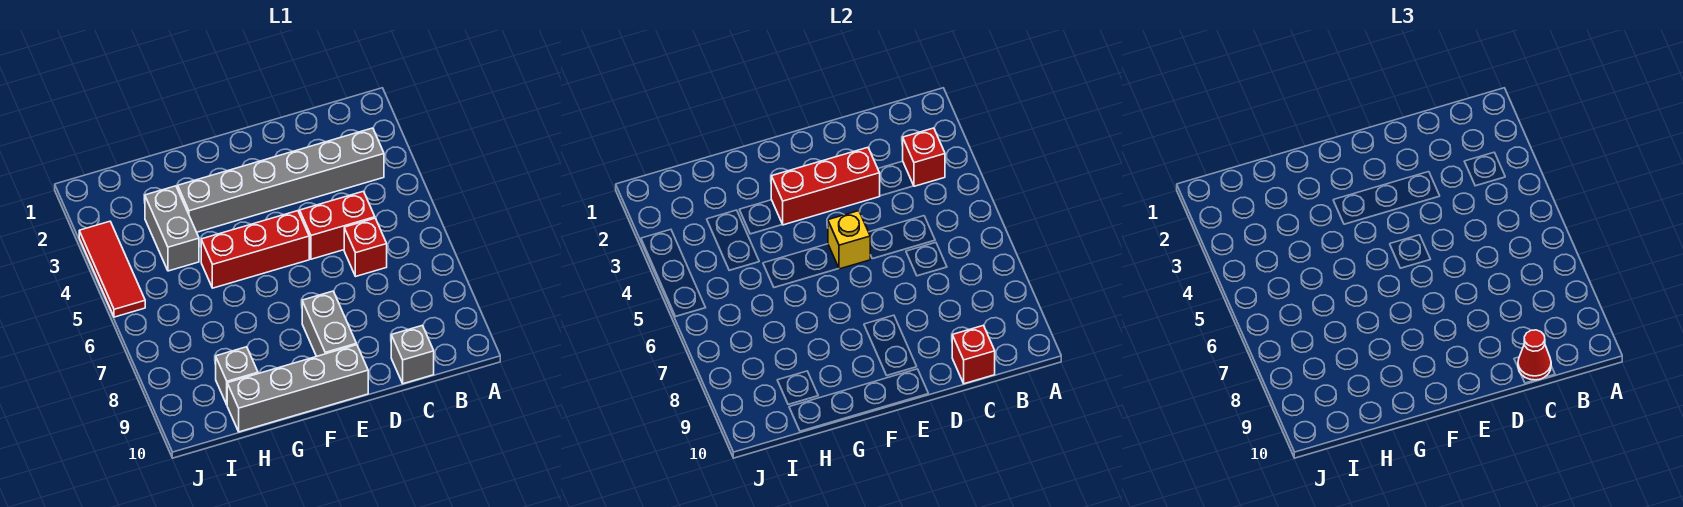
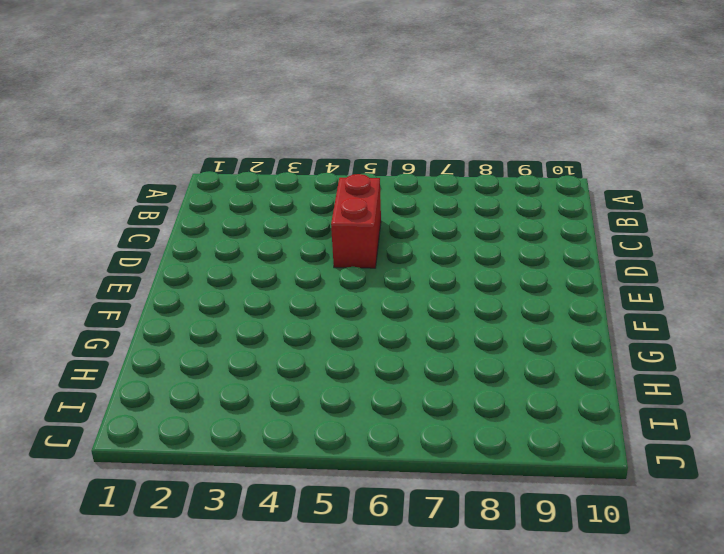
none -> grey 1x6 brick [178,128,384,232]
none -> red 1x1 brick [344,218,387,276]
none -> grey 1x1 brick [391,326,434,384]

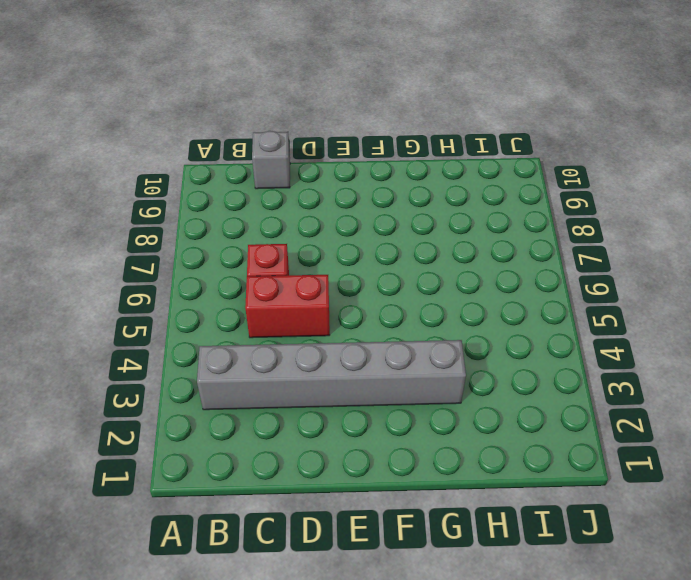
none -> red 1x3 brick [201,211,309,288]
none -> grey 1x2 brick [302,291,356,356]
none -> grey 1x4 brick [227,345,368,432]

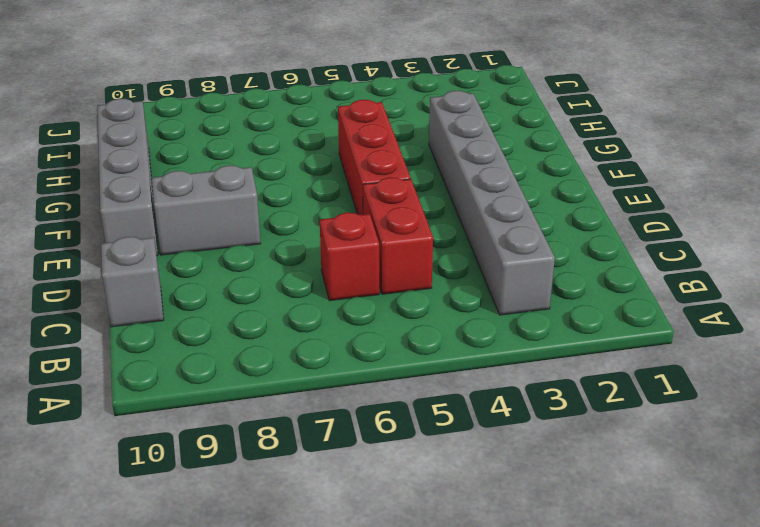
none -> grey 1x2 brick [145,186,199,271]
none -> grey 1x1 brick [216,347,258,404]
none -> red 1x3 tile [79,221,145,317]

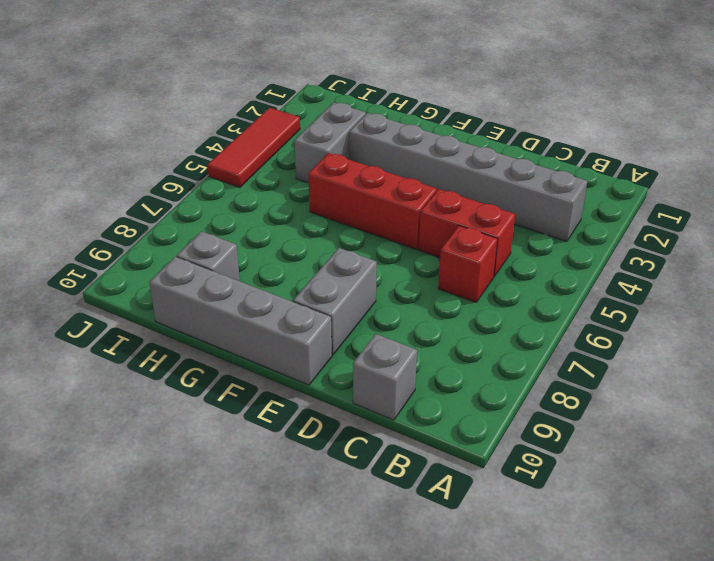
none -> red 1x1 brick [903,128,945,186]
none -> red 1x1 brick [952,326,995,384]
none -> red 1x3 brick [771,148,880,225]

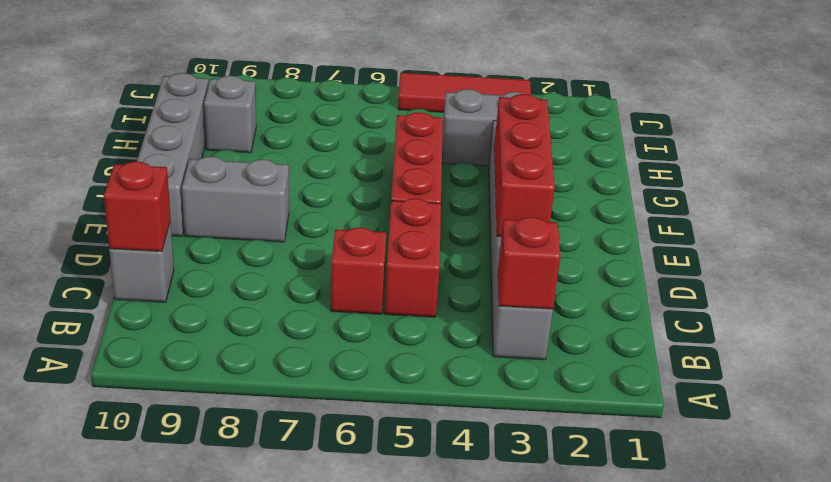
none -> yellow 1x1 brick [828,211,870,269]
none -> red 1x1 cone [1518,330,1551,380]

